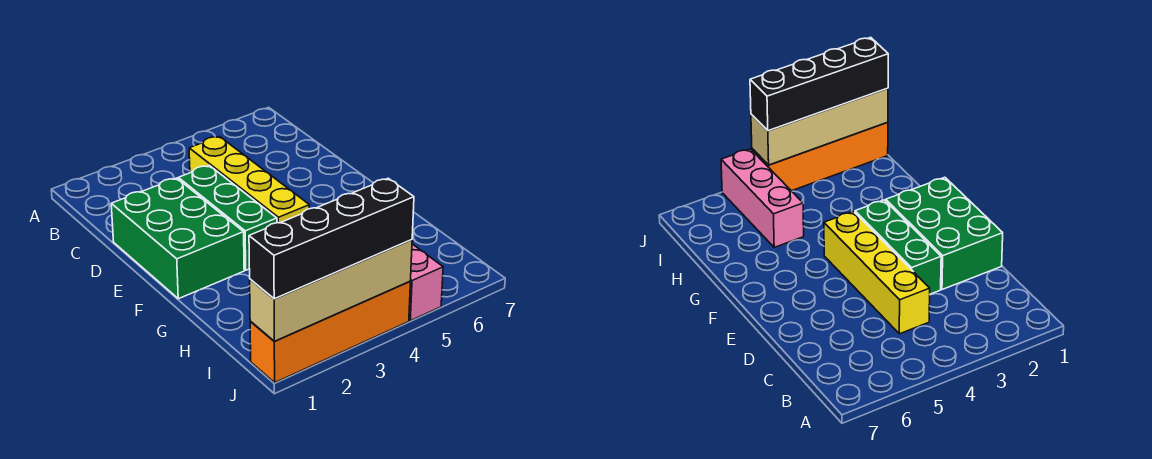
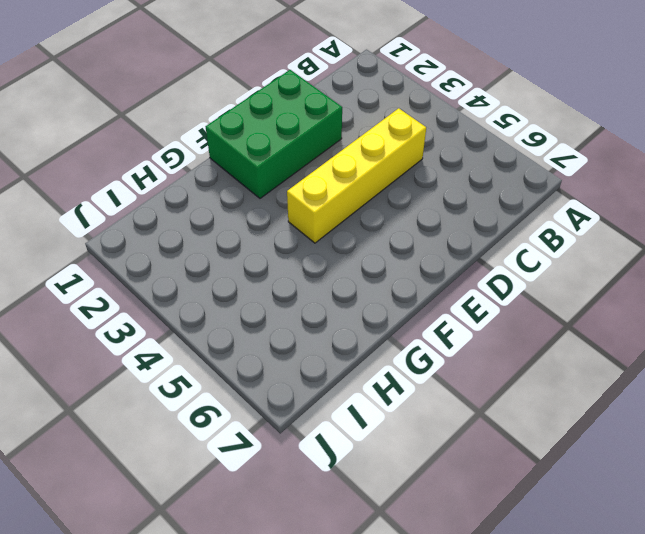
none -> green 1x3 brick [178,166,277,270]
none -> pink 1x3 brick [409,244,443,321]

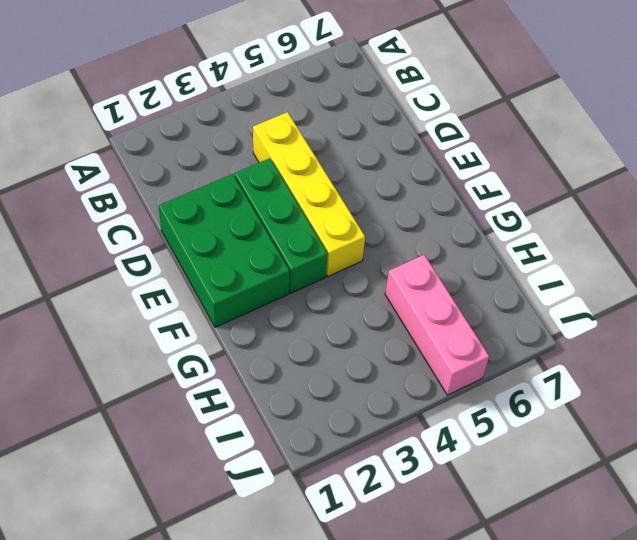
none -> orange 1x4 brick [250,281,410,382]
none -> tan 1x4 brick [250,240,412,341]

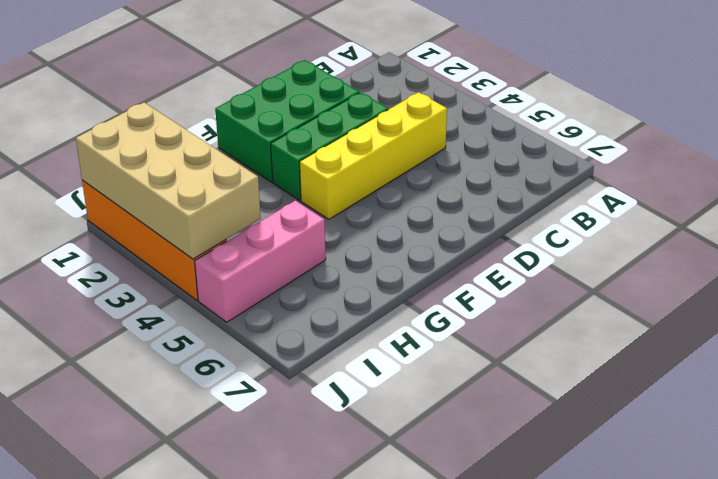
tan 2x4 brick [76,102,261,259] -> tan 1x4 brick [250,240,412,341]
none -> black 1x4 brick [249,178,414,299]

